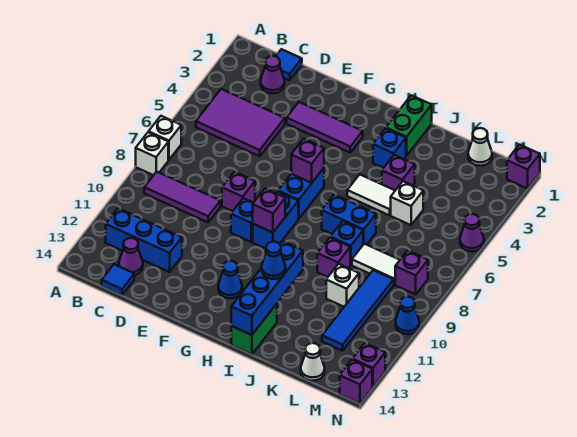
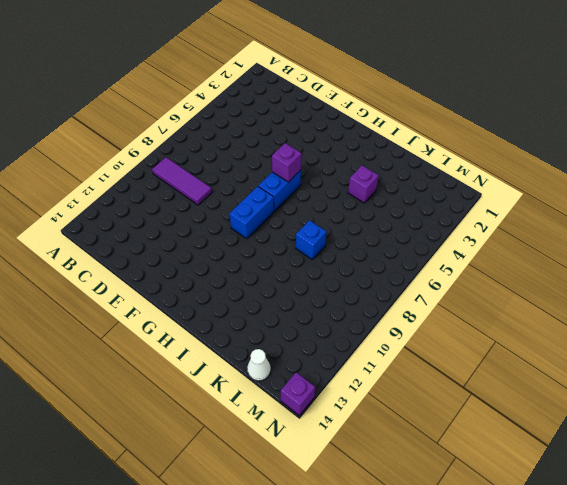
none -> white 1x1 brick [149,116,181,160]
none -> white 1x1 brick [136,132,168,175]
none -> purple 2x3 tile [196,89,285,156]
none -> blue 1x3 brick [106,208,182,272]

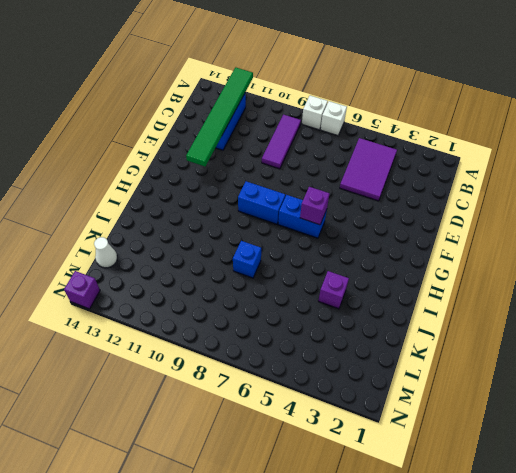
green 1x6 tile [186,67,253,166] -> none
none -> blue 1x1 tile [276,49,302,80]
none -> purple 1x1 cone [261,56,285,94]
none -> purple 1x1 cone [119,238,143,275]
none -> blue 1x1 tile [102,264,134,295]

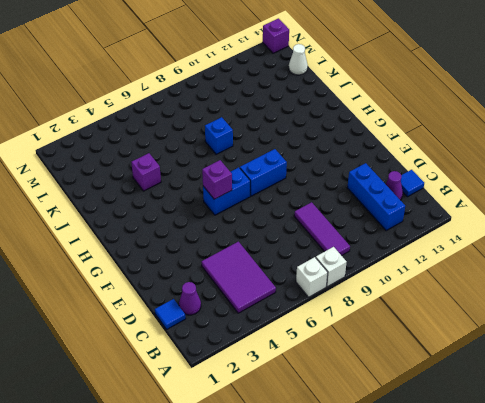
none -> purple 1x3 tile [287,102,363,153]
none -> purple 1x1 brick [222,172,255,211]
none -> blue 1x1 brick [231,198,253,242]
none -> blue 1x1 cone [218,261,242,298]

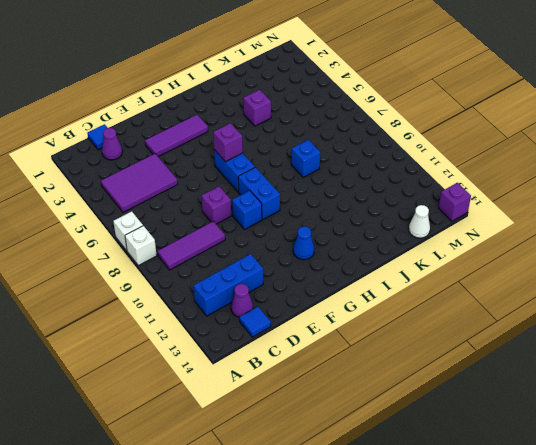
none -> green 1x2 brick [386,95,432,156]
none -> blue 1x1 brick [373,128,406,168]
none -> white 1x2 tile [347,174,395,215]
none -> blue 1x2 brick [322,195,376,245]

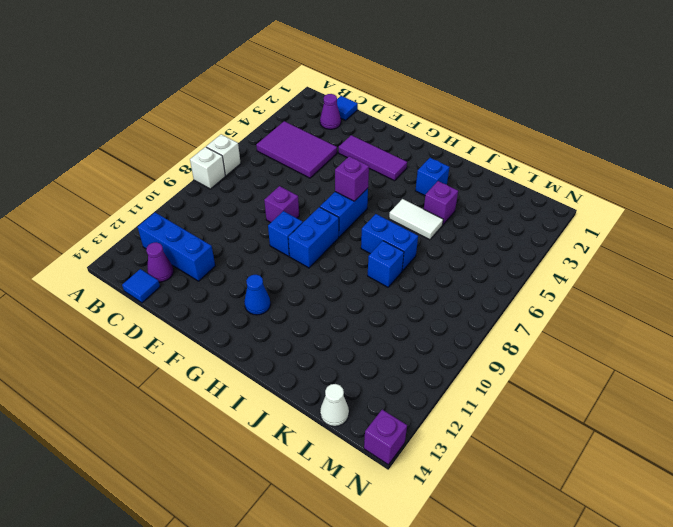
none -> purple 1x3 tile [144,172,220,222]
none -> green 1x2 brick [386,95,432,156]
none -> green 1x2 brick [231,304,277,354]
none -> purple 1x1 brick [317,238,350,277]

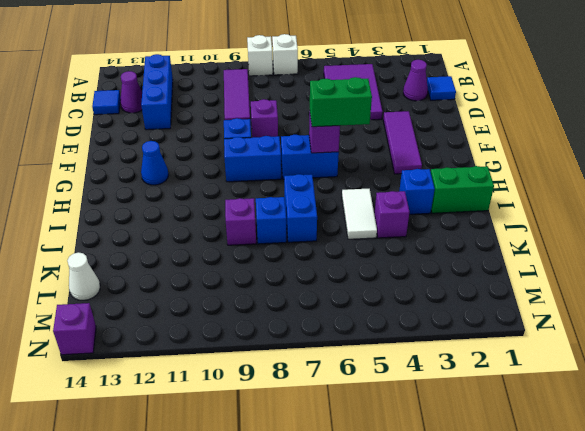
green 1x2 brick [310,77,372,127] -> green 1x2 brick moved to [231,304,277,354]
none -> white 1x1 brick [391,181,423,225]
none -> white 1x2 tile [352,244,400,284]
none -> white 1x1 brick [326,264,359,307]
none -> white 1x1 cone [468,128,492,166]

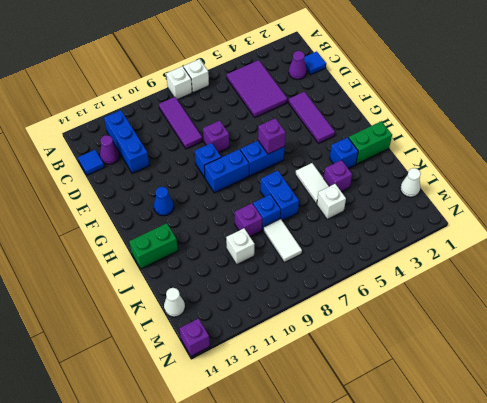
none -> blue 1x4 tile [322,270,394,351]
none -> purple 1x1 brick [395,250,428,294]
none -> purple 1x1 brick [507,145,540,189]
none -> purple 1x1 cone [460,214,484,251]

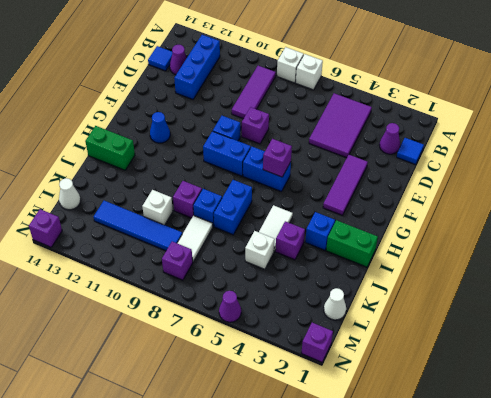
none -> blue 1x1 cone [396,297,419,334]
none -> purple 1x1 brick [352,343,385,387]
none -> purple 1x1 brick [253,189,285,233]
none -> blue 1x4 brick [231,241,303,335]

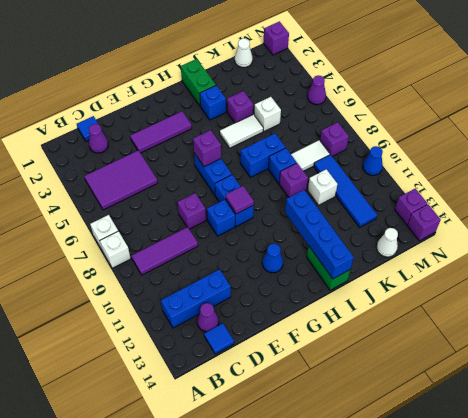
purple 1x1 tile [225,186,254,214] -> purple 1x1 brick [253,189,285,233]
none -> blue 1x1 cone [262,242,286,279]

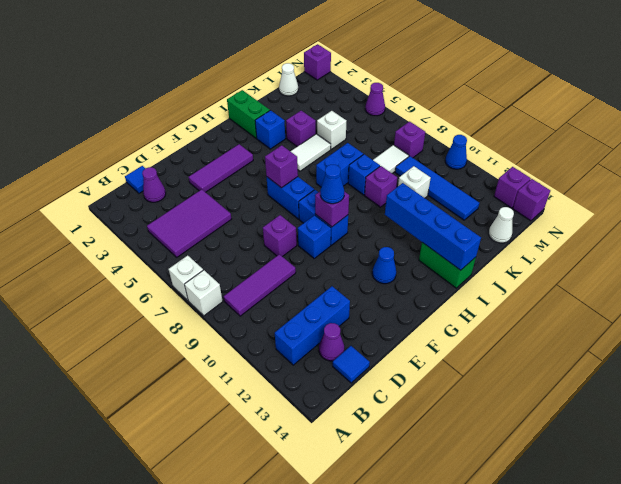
blue 1x1 cone [320,165,344,204] -> blue 1x1 cone moved to [262,242,286,279]

